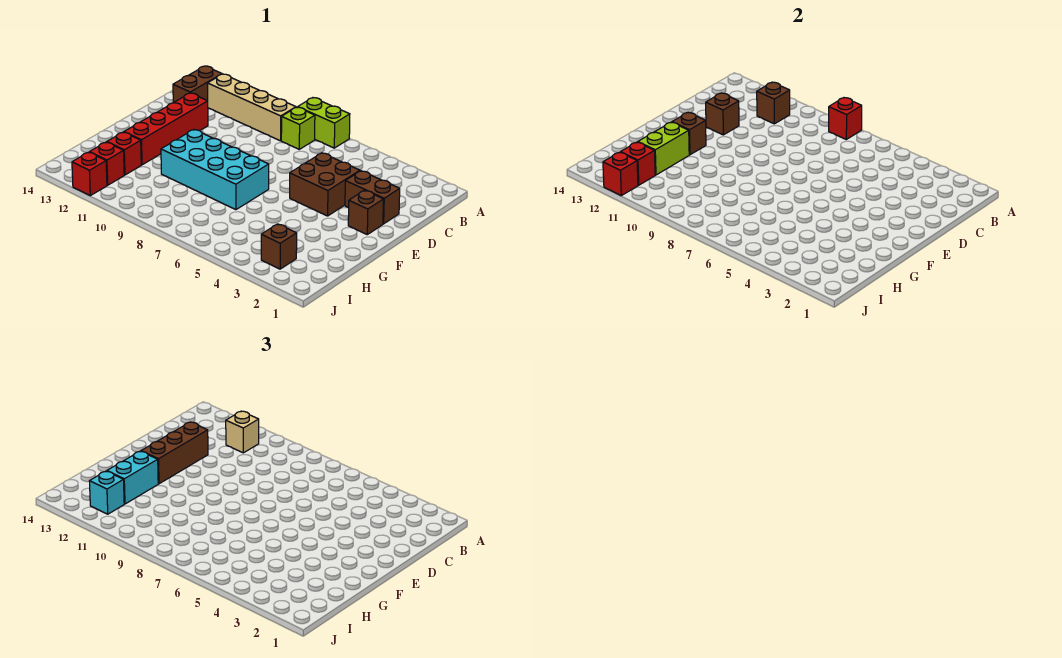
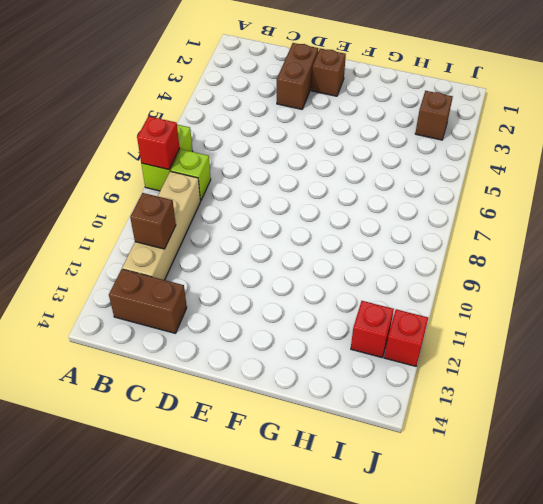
none -> brown 2x2 brick [290,153,360,216]
none -> red 1x4 brick [124,93,208,165]
none -> cyan 2x4 brick [161,130,269,210]

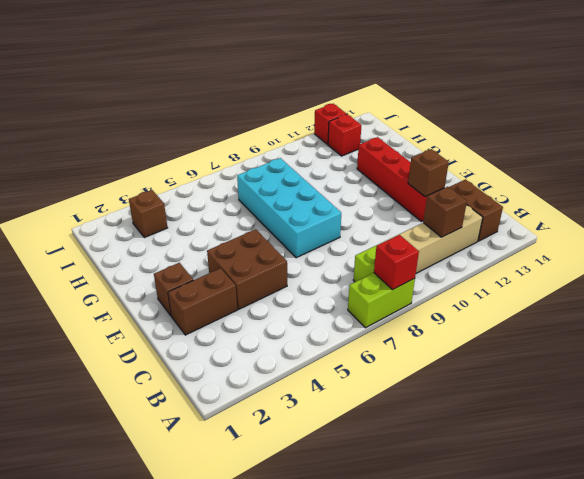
cyan 2x4 brick [237,158,341,258] -> cyan 2x4 brick turned to [161,130,269,210]
none -> red 1x1 brick [107,132,141,175]
none -> brown 1x1 brick [672,113,706,155]
none -> lime 1x2 brick [638,122,689,175]

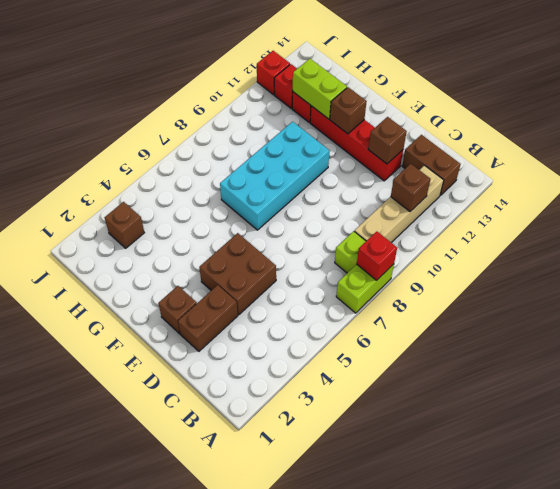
none -> red 1x1 brick [620,142,655,185]
none -> red 1x1 brick [603,152,638,196]
none -> tan 1x1 brick [226,411,259,453]

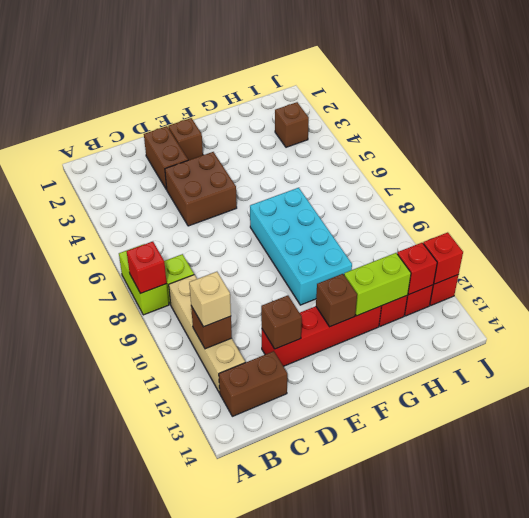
none -> brown 1x3 brick [141,422,208,484]
none -> cyan 1x2 brick [107,451,158,504]
none -> cyan 1x1 brick [89,471,124,514]

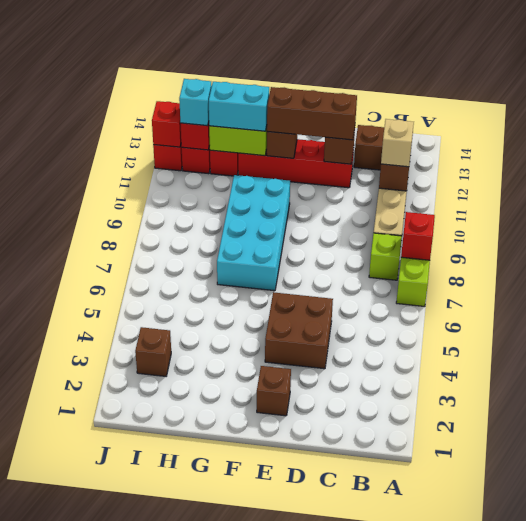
none -> brown 1x2 brick [345,171,400,224]

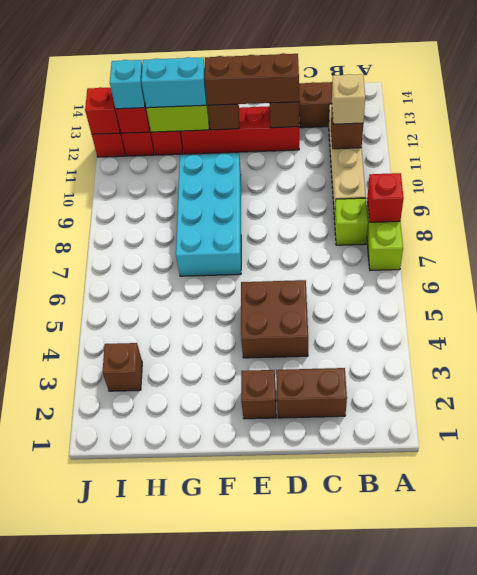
brown 1x2 brick [276,368,347,418] -> brown 1x2 brick turned to [345,171,400,224]

